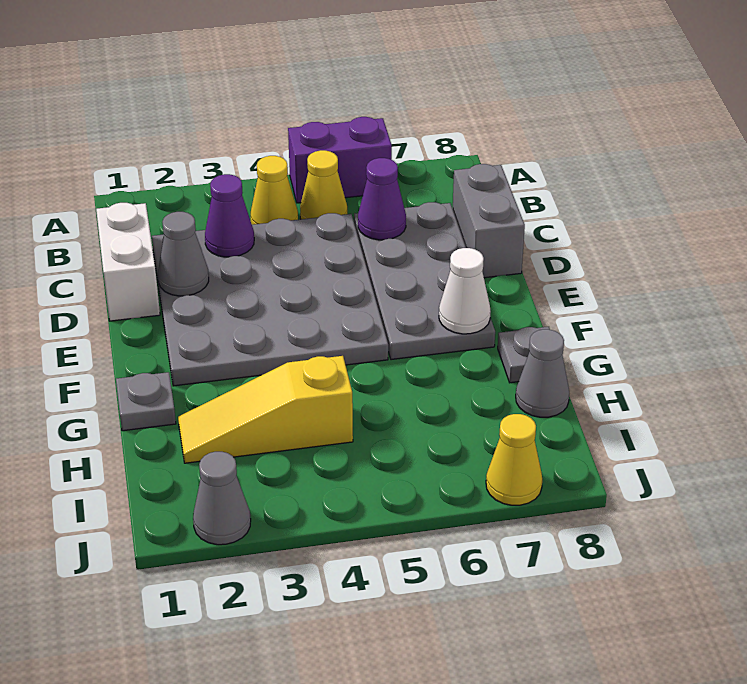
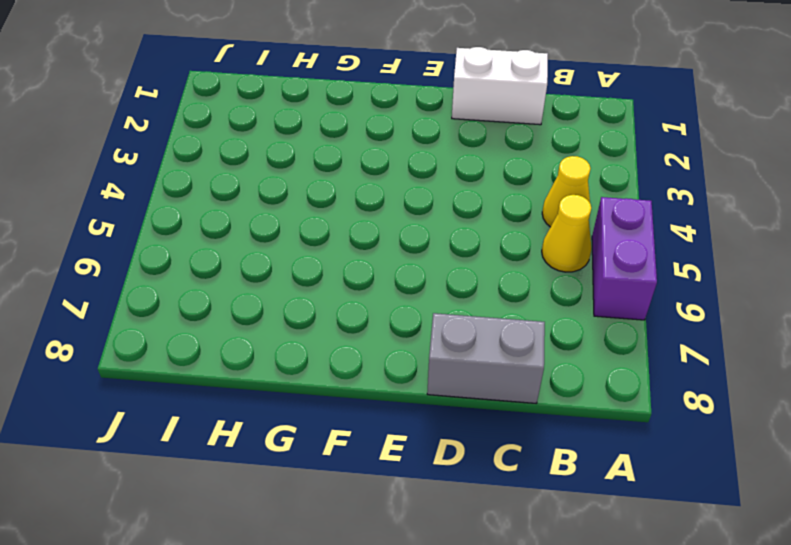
none -> grey 4x4 plate [152,213,388,386]
none -> grey 2x4 plate [354,202,495,360]
none -> grey 1x1 plate [116,372,176,431]

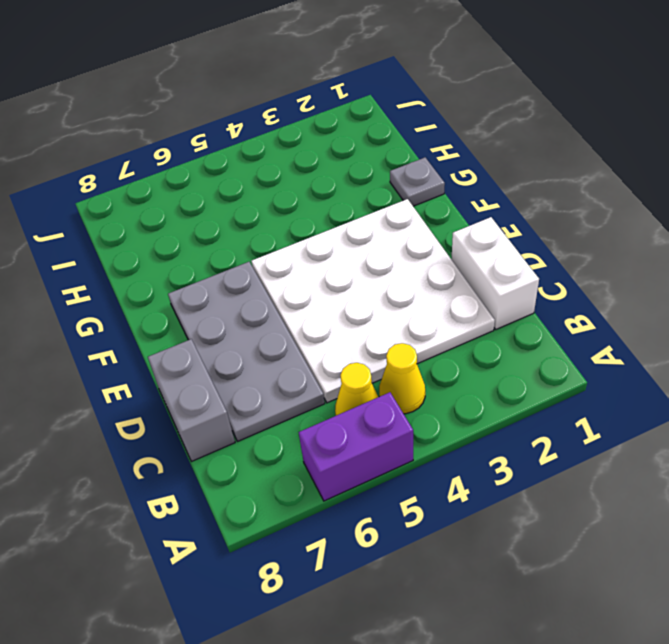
white 4x4 plate [251,199,495,403] -> grey 4x4 plate [152,213,388,386]
none -> grey 1x1 plate [498,327,550,383]
none -> yellow 1x3 slope [178,356,353,463]
none -> grey 1x1 cone [516,329,569,417]

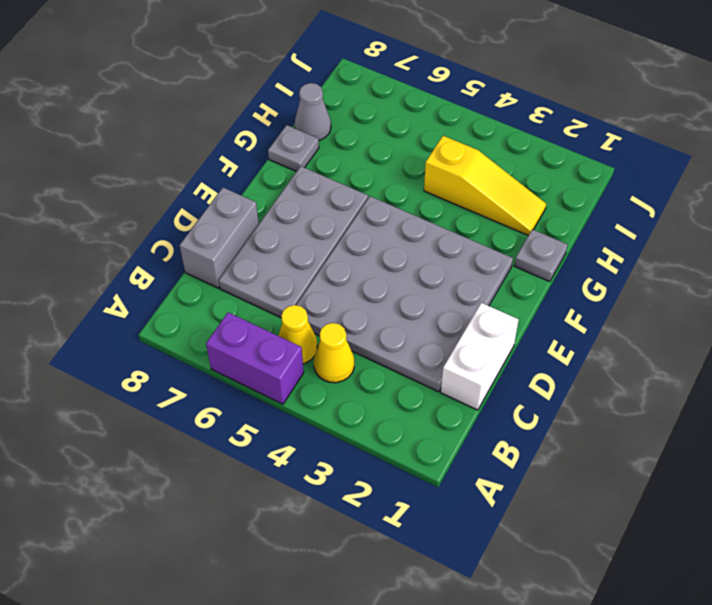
none -> grey 1x1 cone [193,452,251,545]
none -> yellow 1x1 cone [486,414,542,505]
none -> purple 1x1 cone [205,174,254,257]

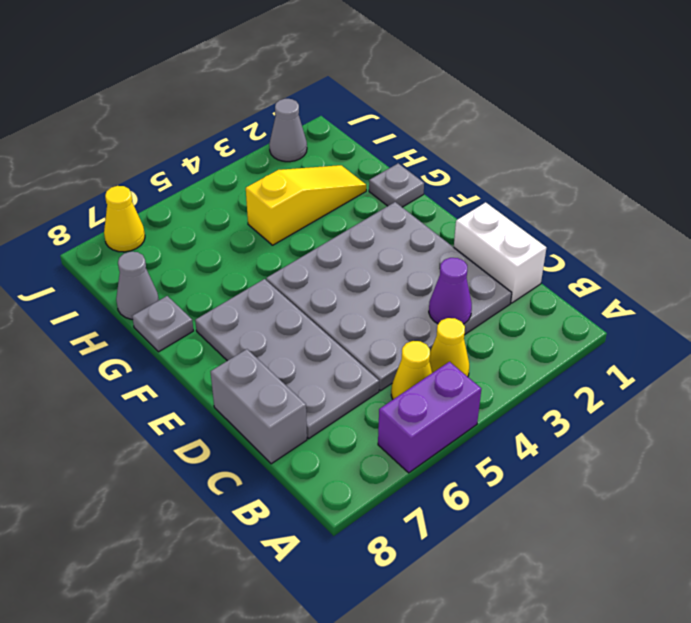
none -> purple 1x1 cone [358,158,406,240]
none -> grey 1x1 cone [158,212,209,296]
none -> white 1x1 cone [439,248,491,334]

